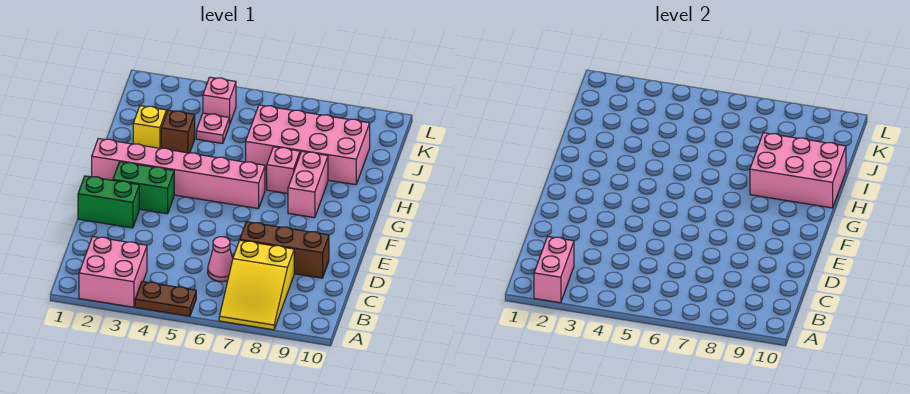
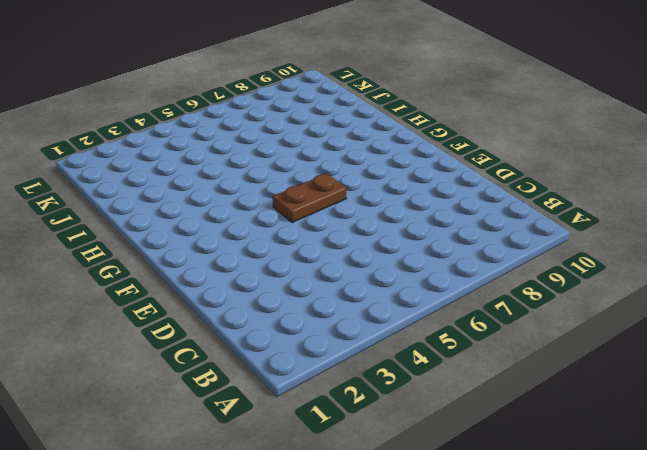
brown 1x2 plate [273,173,346,222] -> brown 1x2 plate moved to [135,282,196,316]
none -> pink 2x2 brick [79,237,147,307]
none -> yellow 2x3 slope [219,240,294,330]
none -> pink 1x1 cone [208,237,233,282]

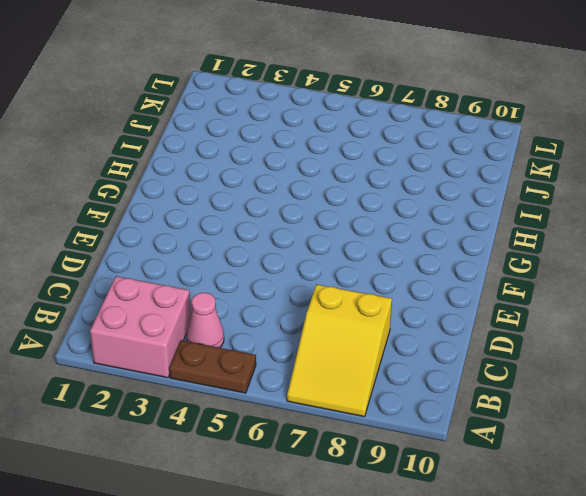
pink 1x1 cone [186,293,224,348] -> pink 1x1 cone moved to [208,237,233,282]
none -> brown 1x3 brick [240,222,329,278]
none -> green 1x2 brick [78,176,139,228]
none -> green 1x2 brick [113,162,174,214]

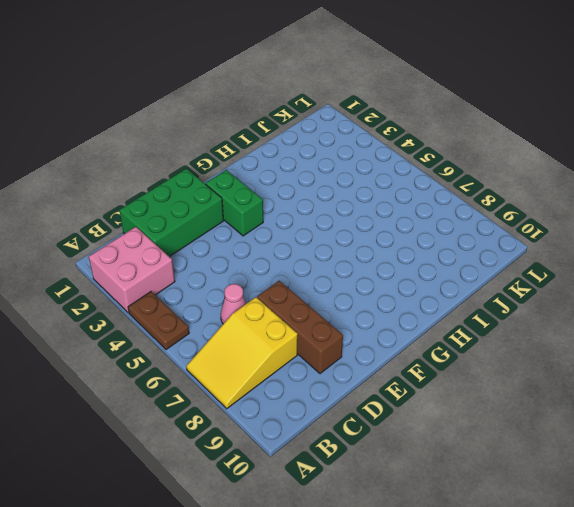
green 2x3 brick [119,169,224,257] -> green 1x2 brick [78,176,139,228]
none -> pink 1x6 brick [92,139,265,209]
none -> pink 1x2 brick [288,151,328,218]
none -> pink 1x1 brick [267,147,300,194]

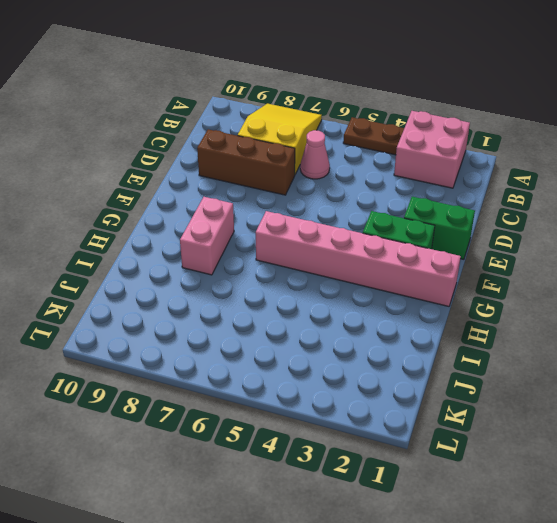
none -> pink 1x1 brick [267,147,300,194]
none -> yellow 1x1 brick [133,106,166,148]
none -> brown 1x1 brick [161,110,195,153]

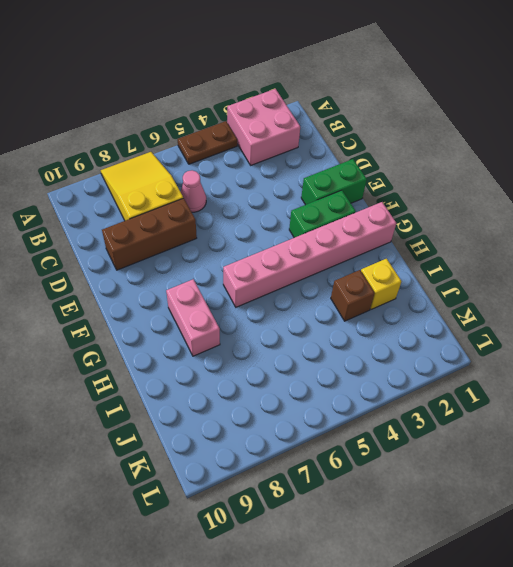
none -> pink 1x1 brick [267,147,300,194]
none -> pink 2x4 brick [246,105,370,185]
none -> pink 1x1 plate [196,113,229,143]

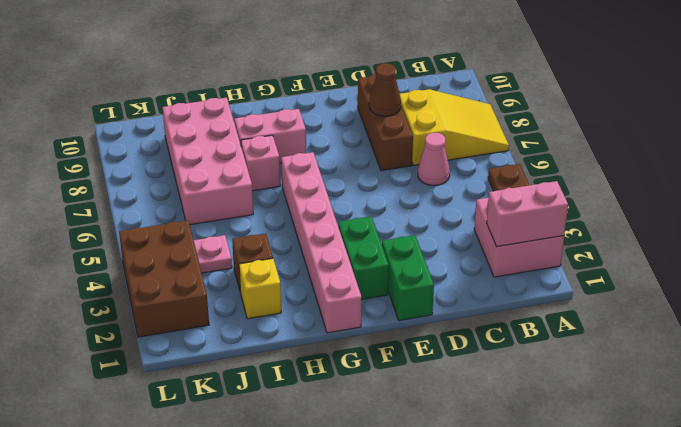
brown 1x1 cone [369,63,401,116] -> none
brown 2x3 brick [119,220,209,337] -> pink 1x1 brick [203,77,236,124]
none -> pink 2x3 brick [750,133,846,208]

